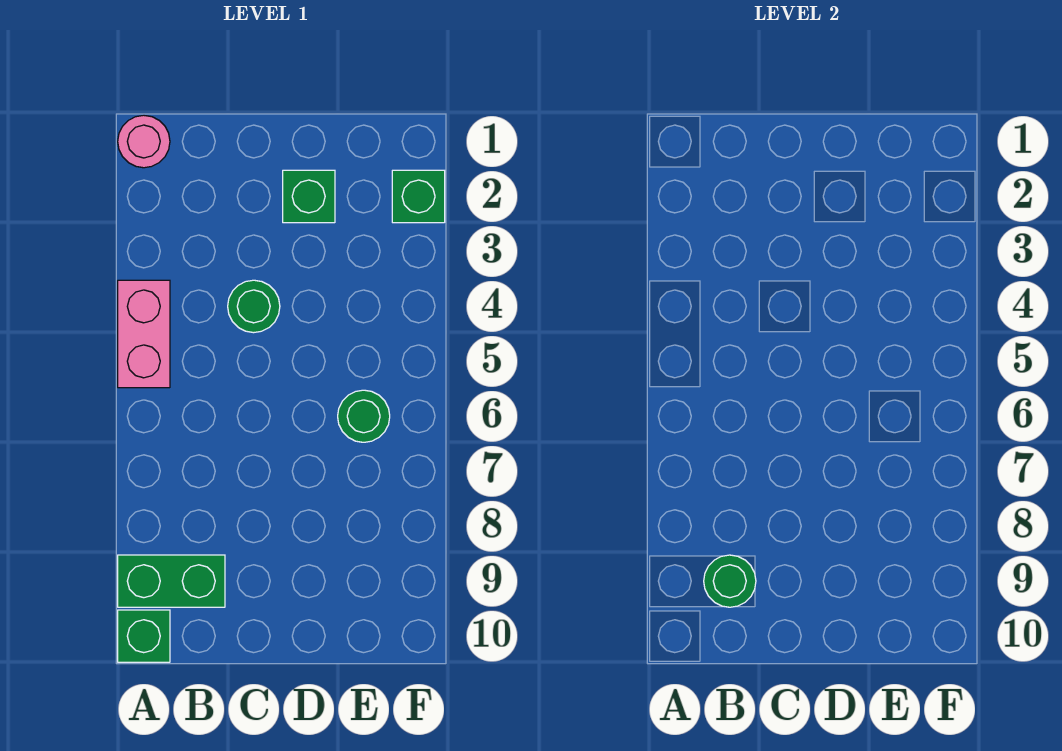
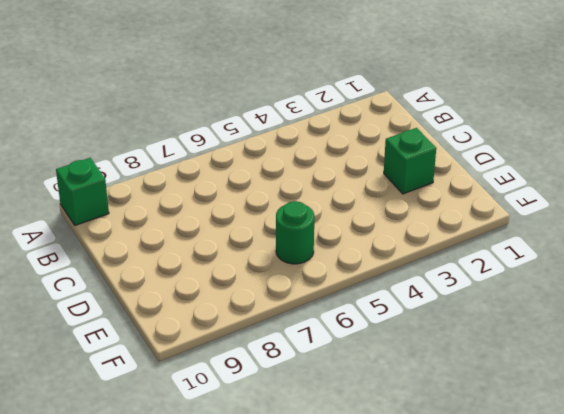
none -> pink 1x1 round brick [118,115,170,168]
none -> pink 1x2 brick [118,280,170,388]

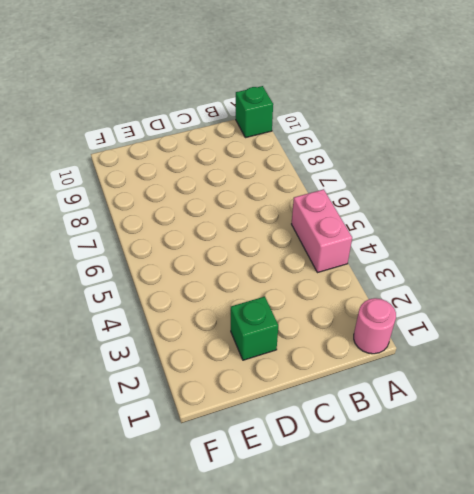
none -> green 1x2 brick [118,555,225,607]
none -> green 1x1 round brick [228,280,280,333]

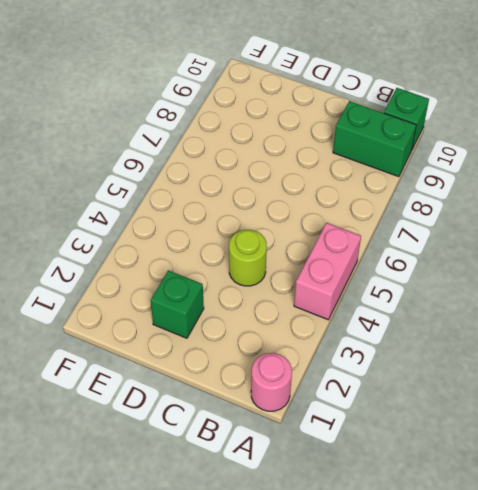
lime 1x1 round brick [229,230,267,286] -> green 1x1 round brick [228,280,280,333]
none -> green 1x1 round brick [338,390,390,442]
none -> green 1x1 brick [392,170,445,223]

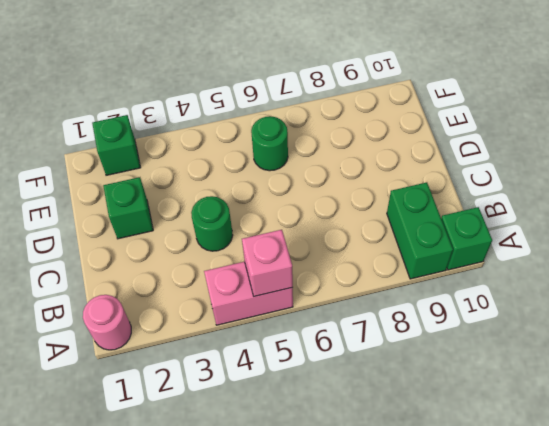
pink 1x1 brick [242,230,293,296] -> none
none -> green 1x1 round brick [704,555,756,607]

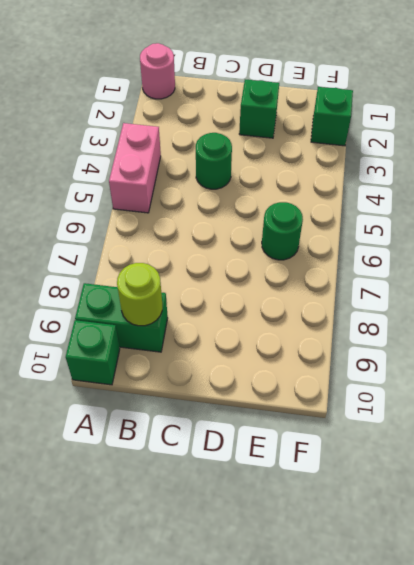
lime 1x1 round brick [117,263,162,326] -> green 1x1 round brick [704,555,756,607]

